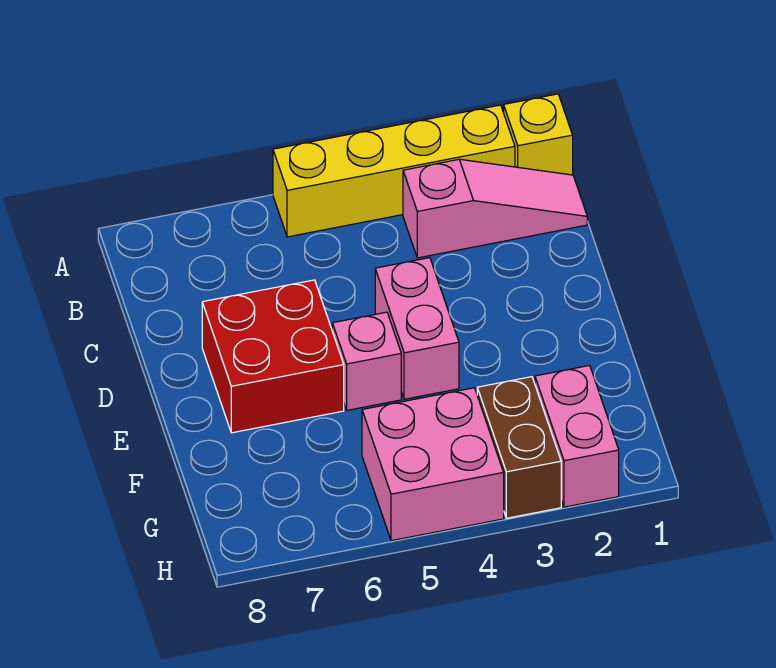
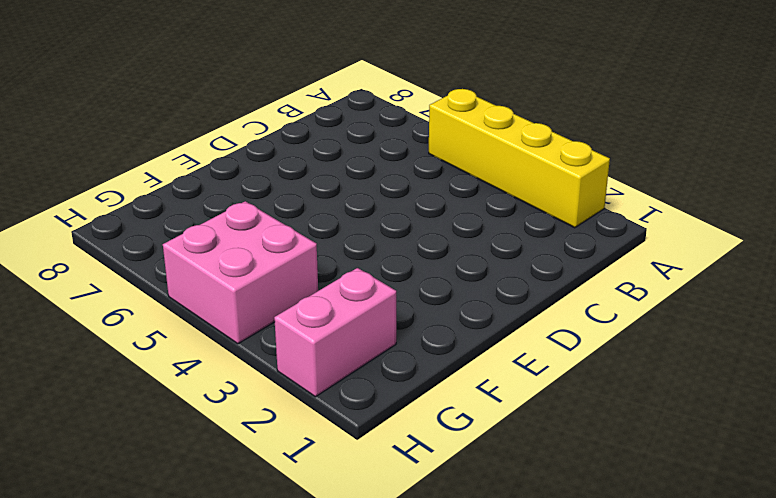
none -> yellow 1x1 brick [504,94,573,175]
none -> pink 1x3 slope [403,159,587,258]

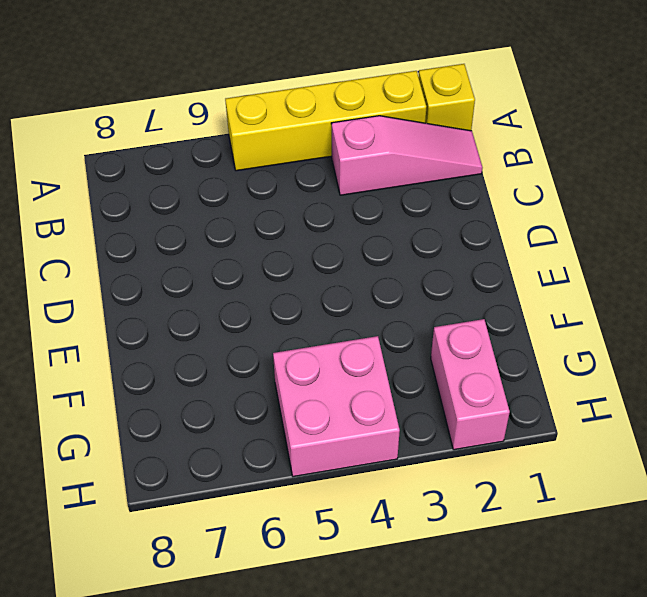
none -> pink 1x2 brick [375,258,459,399]
none -> red 2x2 brick [202,280,344,433]

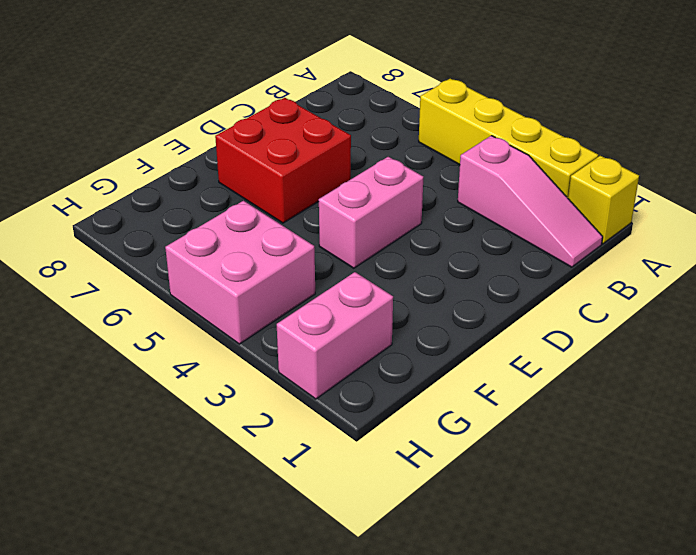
none -> pink 1x1 brick [332,312,401,410]
none -> brown 1x2 brick [477,377,561,518]

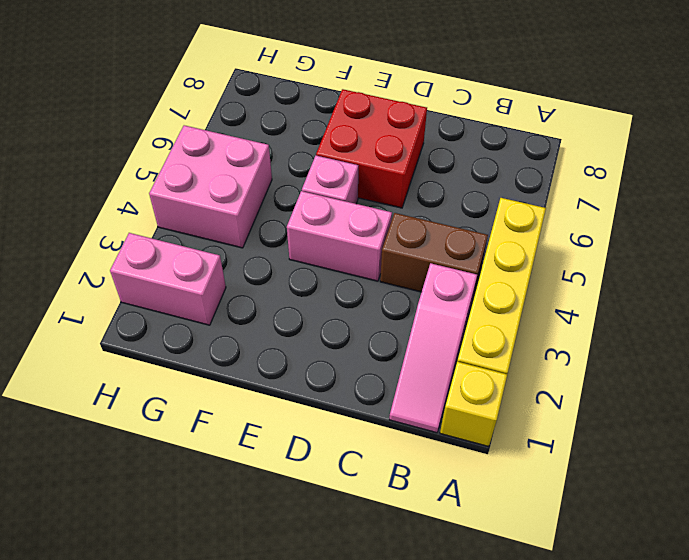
brown 1x2 brick [380,213,488,300] -> brown 1x2 brick moved to [477,377,561,518]

